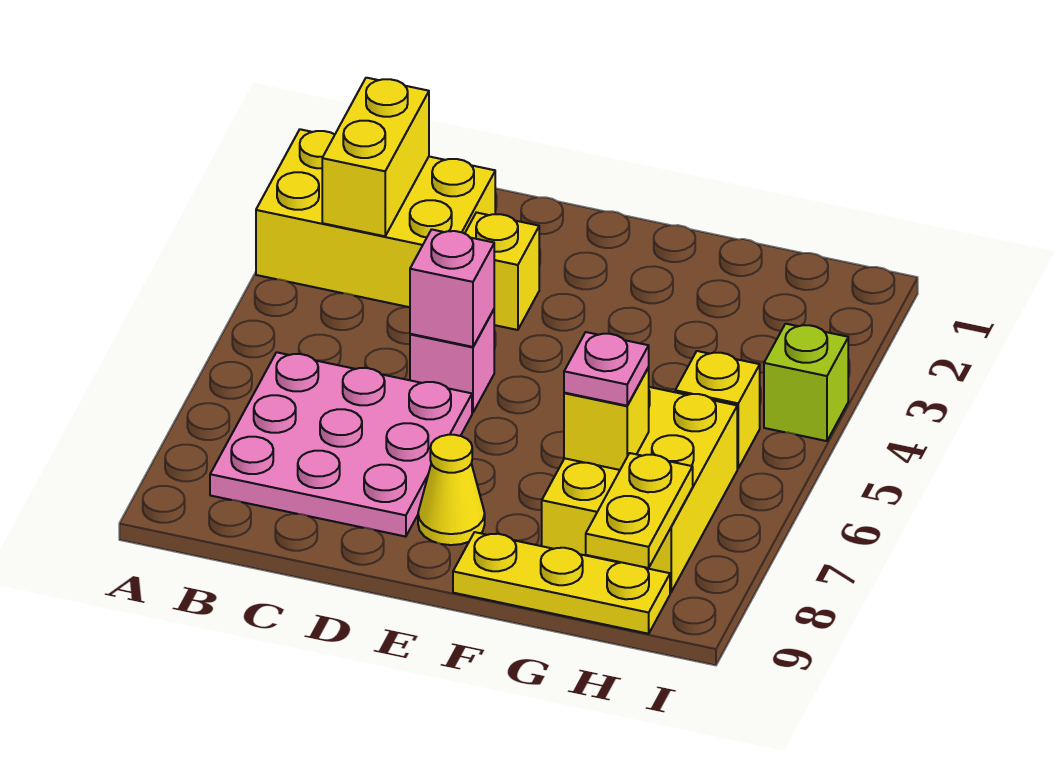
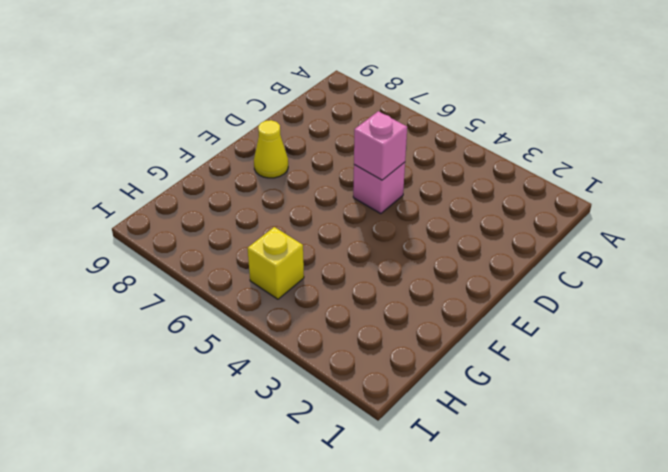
none -> yellow 2x3 brick [256,129,495,307]
none -> pink 3x3 plate [210,352,472,537]
none -> yellow 1x1 brick [465,212,539,330]

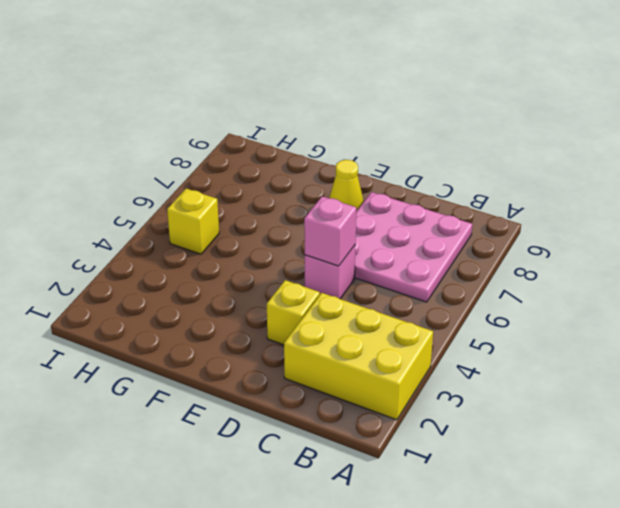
none -> yellow 1x3 plate [453,532,670,634]
none -> yellow 2x3 brick [542,387,737,592]
none -> lime 1x1 brick [764,324,848,441]

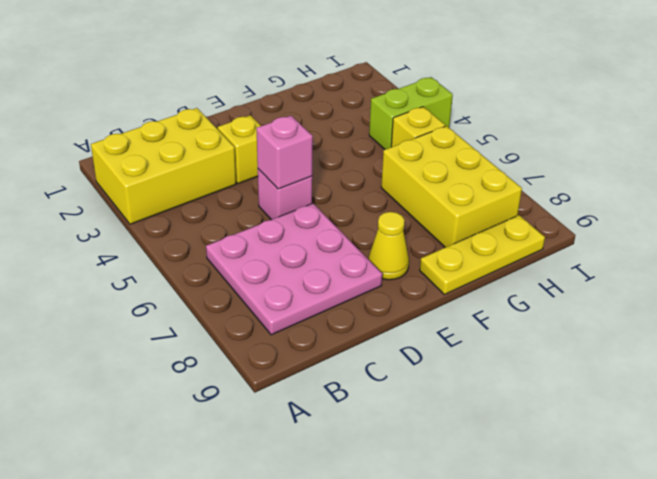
lime 1x2 brick [369,77,453,150] -> lime 1x1 brick [764,324,848,441]
none -> yellow 1x2 brick [322,78,429,236]
none -> yellow 1x1 brick [564,368,649,470]
none -> yellow 1x2 plate [586,453,693,568]

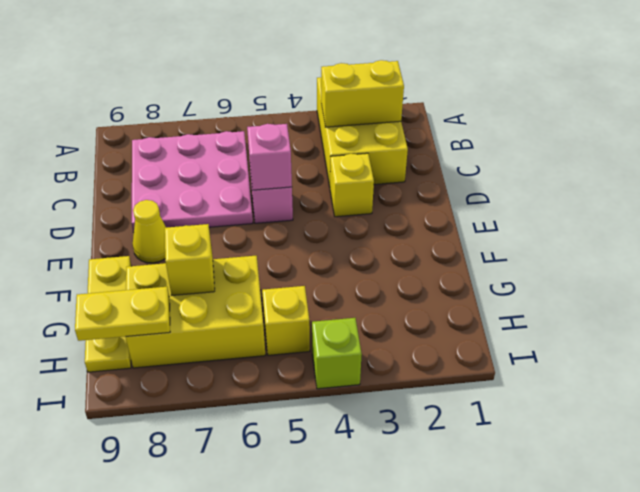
none -> pink 1x1 plate [564,332,649,406]

